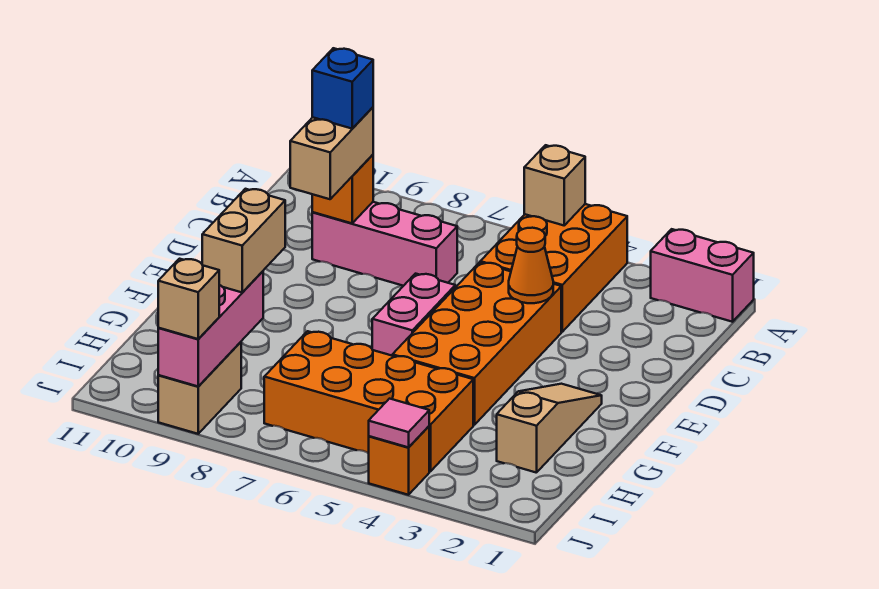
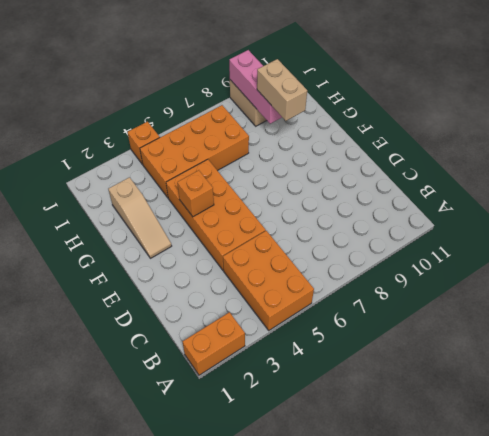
orange 1x2 brick [182,312,245,375] -> pink 1x2 brick [651,229,754,322]
orange 1x1 brick [177,170,214,217] -> orange 1x1 brick moved to [312,155,373,223]
none -> pink 1x3 brick [312,202,457,286]
none -> pink 1x2 brick [372,274,455,356]
none -> tan 1x1 brick [524,145,585,225]

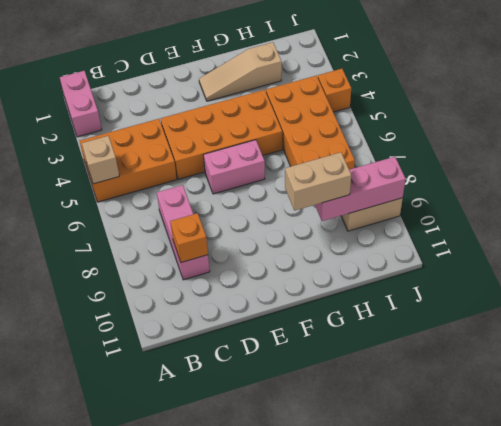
none -> orange 1x1 cone [509,228,553,303]
none -> pink 1x1 tile [369,399,429,447]
none -> tan 1x2 brick [290,107,373,199]

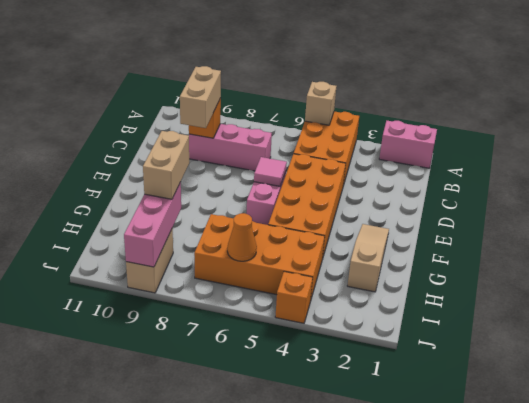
pink 1x1 tile [254,157,287,186] -> pink 1x1 tile moved to [369,399,429,447]
orange 1x1 cone [227,213,257,261] -> orange 1x1 cone moved to [509,228,553,303]
none -> tan 1x1 brick [158,259,219,339]
none -> blue 1x1 brick [312,48,373,129]

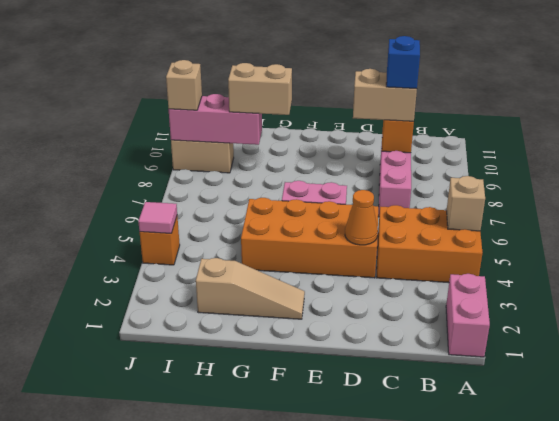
none -> orange 2x4 brick [264,331,473,472]

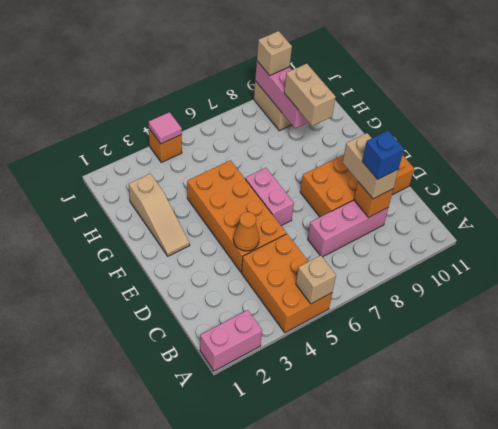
orange 2x4 brick [300,155,414,217] -> orange 2x4 brick moved to [264,331,473,472]

